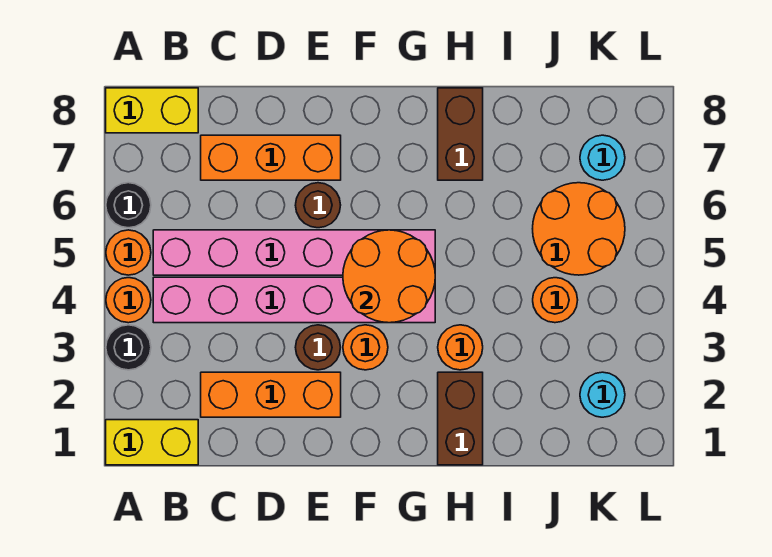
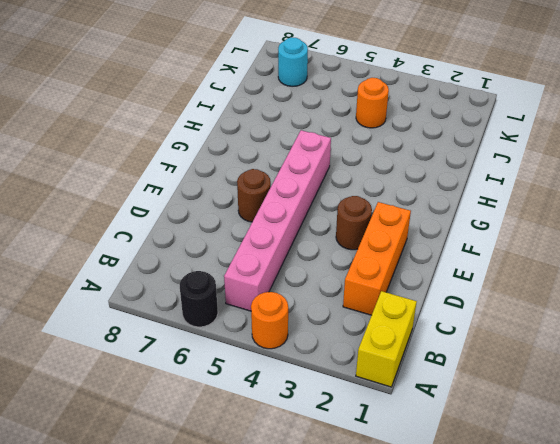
none -> black 1x1 round brick [106,325,151,370]
none -> orange 1x1 round brick [106,230,151,275]
none -> yellow 1x2 brick [106,88,198,133]

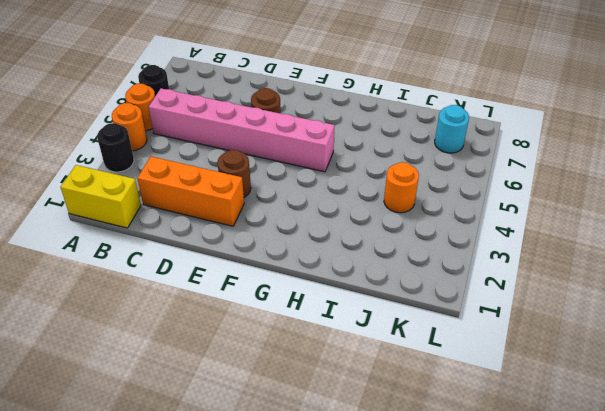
none -> yellow 1x2 brick [106,88,198,133]
none -> pink 1x6 brick [153,277,435,323]
none -> orange 1x3 brick [201,135,341,180]

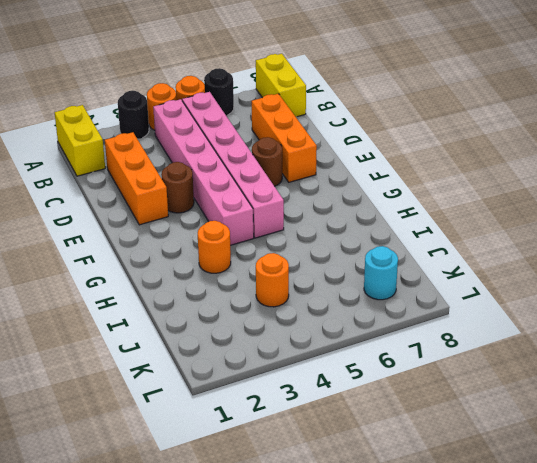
none -> orange 1x1 round brick [343,325,388,370]
none -> brown 1x2 brick [438,372,483,465]
none -> brown 1x2 brick [438,88,483,180]

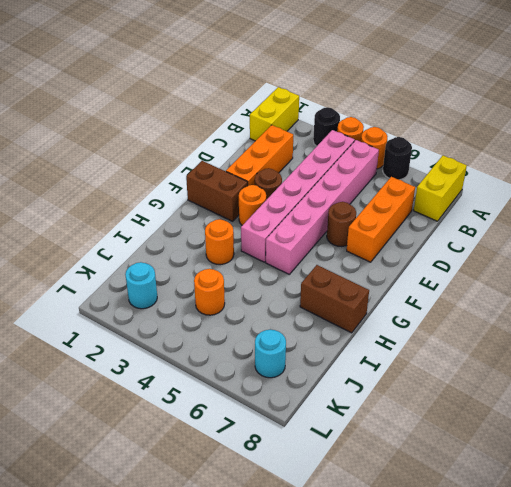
brown 1x2 brick [186,161,248,221] -> brown 1x2 brick moved to [438,372,483,465]
none -> orange 2x2 round brick [533,183,625,275]
none -> orange 2x2 round brick [343,230,435,323]

